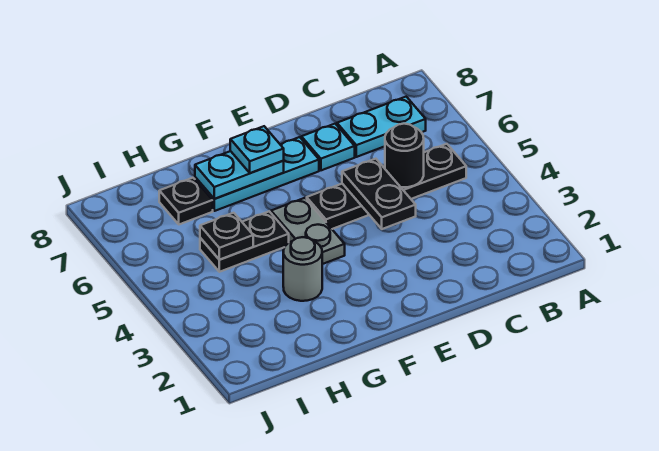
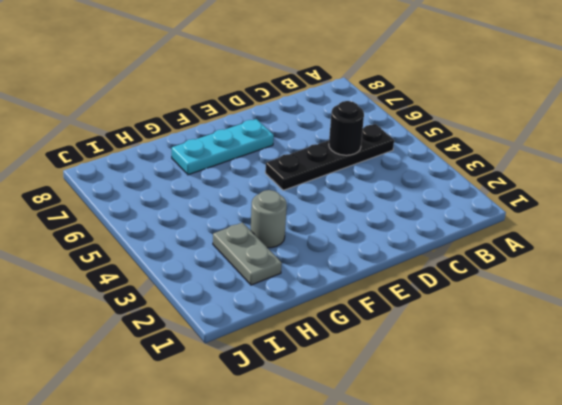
grey 1x2 plate [213,222,282,285] -> grey 1x2 plate moved to [271,198,345,264]
none -> cyan 1x2 plate [337,97,426,157]
none -> cyan 1x1 plate [301,124,355,170]
none -> black 1x2 plate [200,211,289,272]

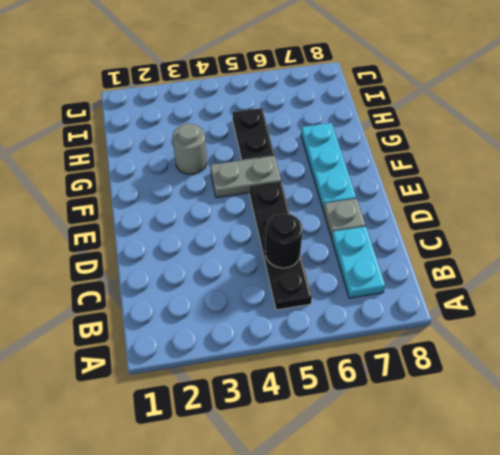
grey 1x1 plate [323,199,365,238] -> cyan 1x1 plate [301,124,355,170]
none -> black 1x1 plate [159,178,213,224]
none -> black 1x2 plate [342,159,416,229]
none -> cyan 1x2 plate [195,151,284,199]

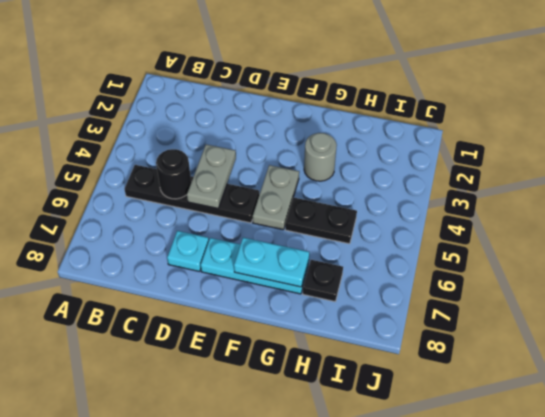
grey 1x2 plate [187,144,236,208] -> black 1x2 plate [342,159,416,229]
none -> cyan 1x2 plate [337,97,426,157]
none -> black 1x1 plate [200,213,253,260]
none -> cyan 1x1 plate [230,126,284,173]

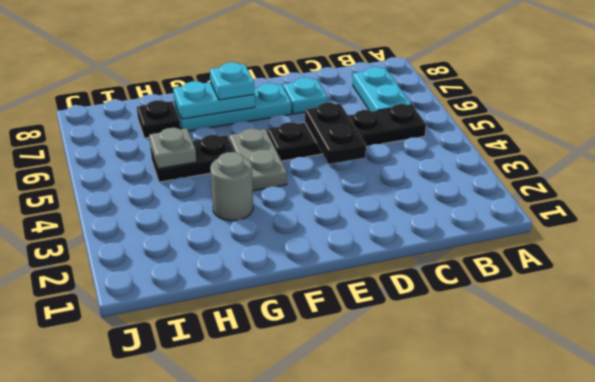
cyan 1x2 plate [353,67,411,111] -> cyan 1x2 plate turned to [337,97,426,157]
grey 1x1 plate [149,128,196,169] -> black 1x1 plate [200,213,253,260]
none -> black 1x1 round brick [385,124,424,187]

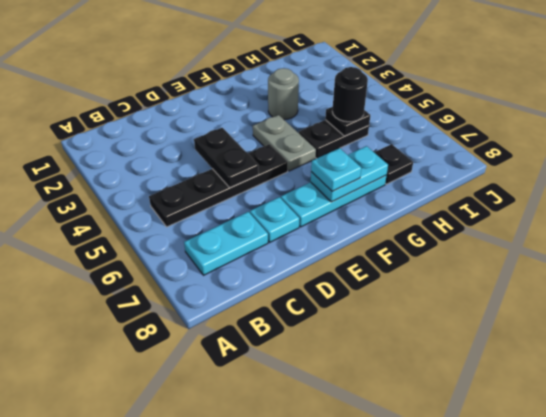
black 1x1 round brick [332,67,368,122] -> black 1x1 round brick moved to [385,124,424,187]

